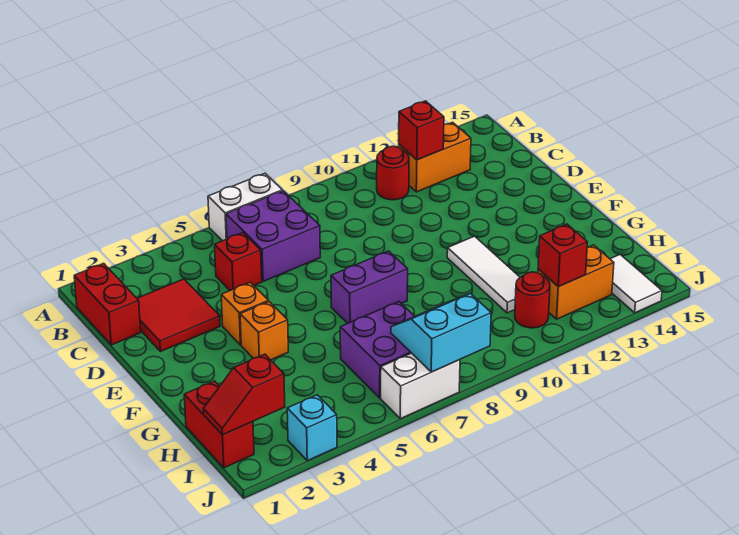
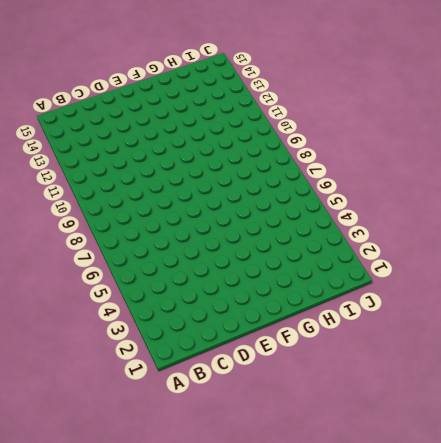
none -> white 1x2 brick [208,173,282,241]
none -> red 1x2 brick [74,263,141,345]
none -> purple 2x2 brick [226,191,320,281]

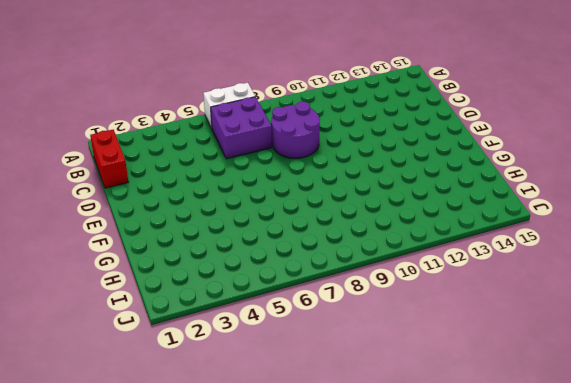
purple 2x2 round brick [271,102,320,158] -> none
none -> red 1x1 round brick [377,146,409,200]
none -> orange 1x2 brick [399,122,471,192]
none -> red 2x2 tile [137,279,220,352]

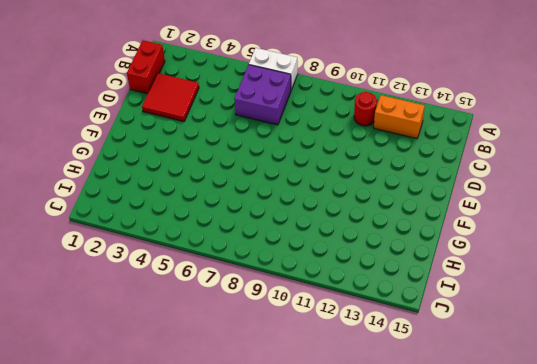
none -> red 1x1 brick [215,233,262,290]
none -> orange 1x1 brick [221,282,268,345]
none -> orange 1x1 brick [240,302,288,360]

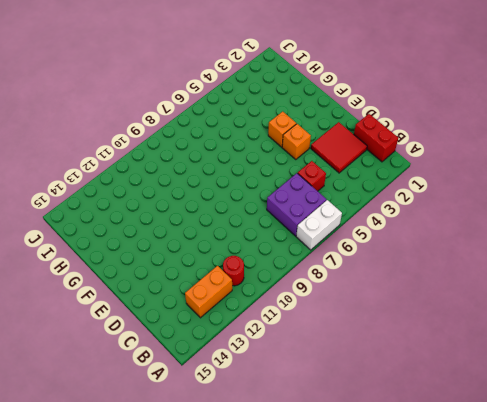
none -> purple 1x2 brick [331,251,408,323]
none -> white 1x3 tile [447,236,520,313]
none -> red 1x2 brick [184,381,254,468]

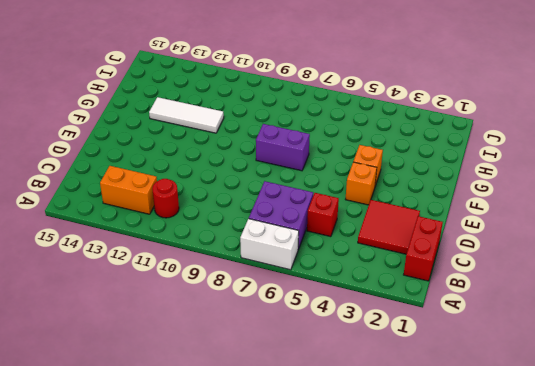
white 1x3 tile [149,97,224,133] -> white 1x3 tile turned to [447,236,520,313]
none -> red 1x2 brick [184,381,254,468]
none -> purple 2x2 brick [340,302,415,398]
none -> red 1x1 round brick [515,272,550,328]

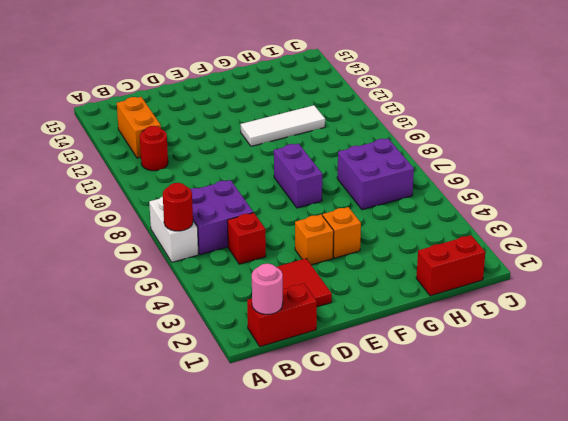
red 1x1 round brick [163,183,193,231] -> red 1x1 round brick moved to [515,272,550,328]
pink 1x1 round brick [252,263,283,314] -> none
none -> orange 1x2 brick [538,245,614,319]
none -> white 1x2 tile [610,255,662,313]
none -> cyan 1x1 brick [287,395,337,461]

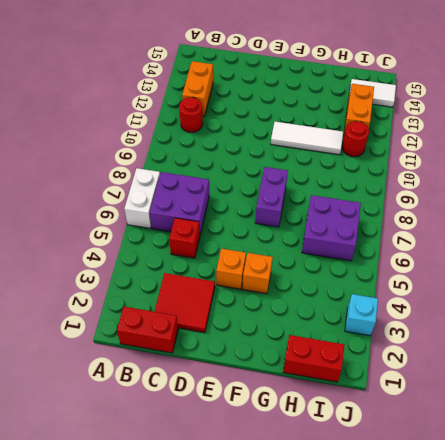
none -> white 1x2 brick [381,353,460,419]
none -> red 1x1 brick [399,101,444,160]
none -> red 1x2 slope [203,354,285,435]

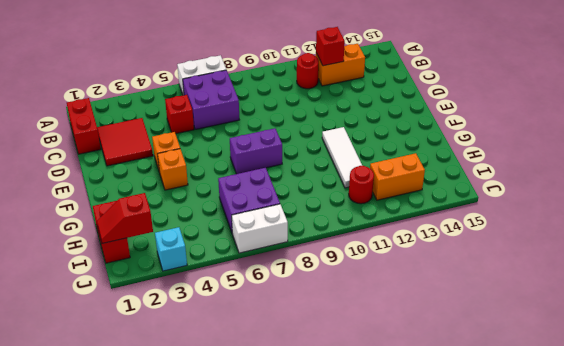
none -> white 1x2 tile [610,255,662,313]
none -> cyan 2x2 slope [391,294,491,372]
none -> red 1x1 brick [538,224,587,287]

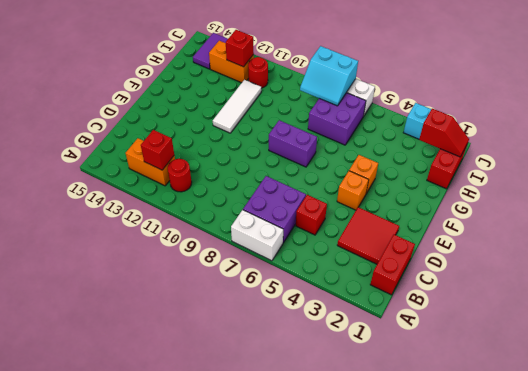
purple 1x2 tile [193,33,228,69] -> white 1x2 tile [610,255,662,313]

